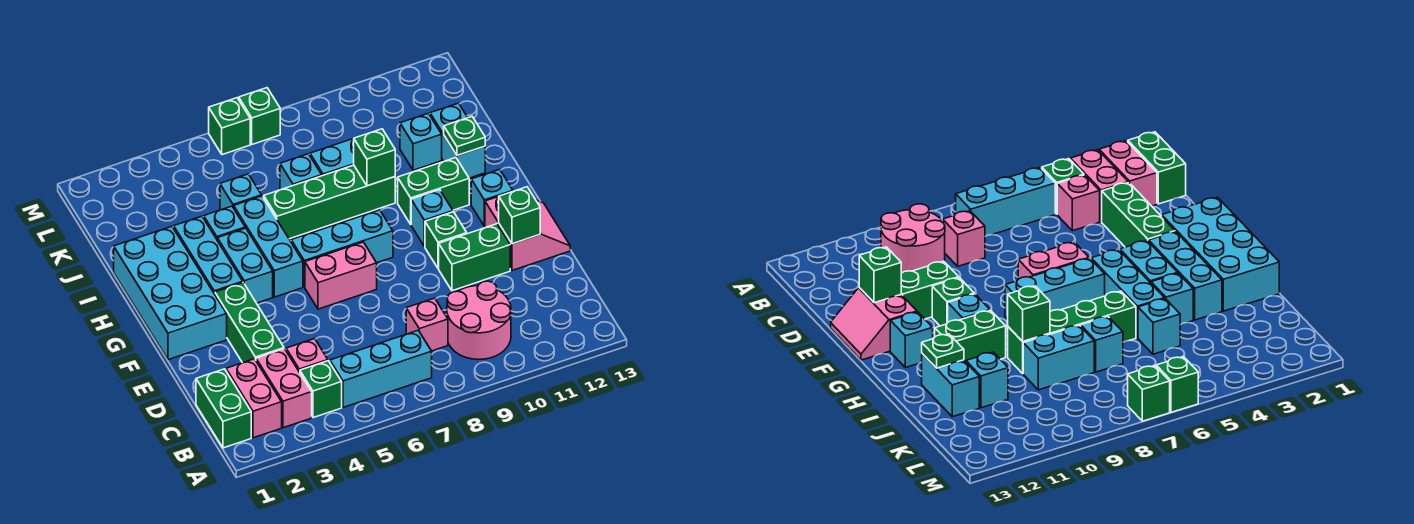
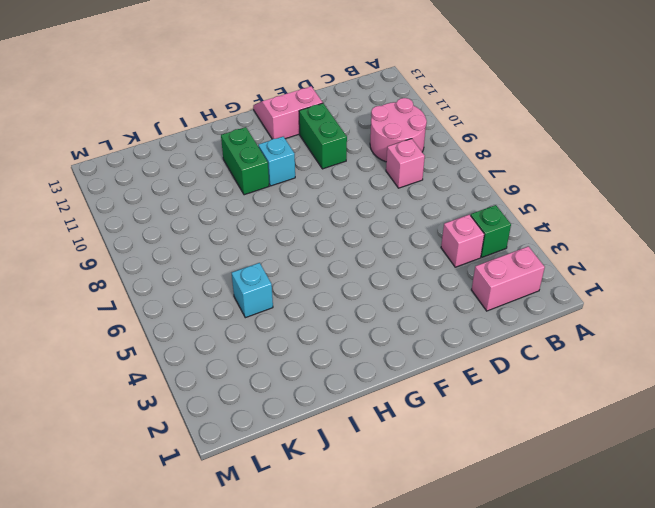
none -> green 1x2 brick [196,369,251,448]
none -> pink 1x2 brick [256,349,312,428]
none -> cyan 1x3 brick [330,330,432,408]
none -> green 1x3 brick [215,283,284,363]

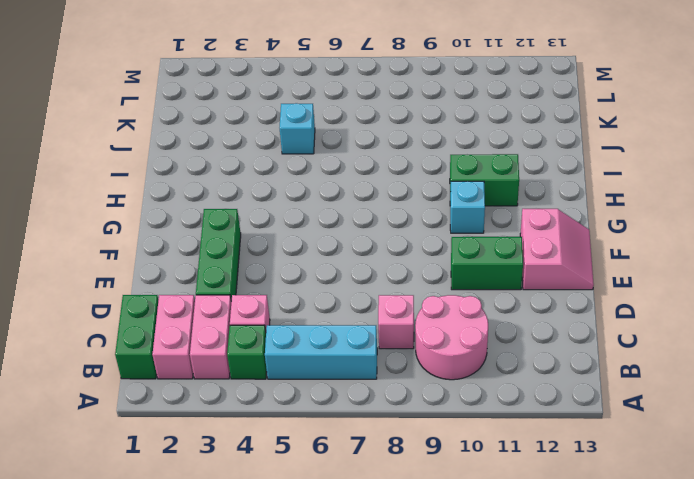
none -> cyan 2x4 brick [114,227,227,360]
none -> pink 1x2 brick [305,242,377,309]
none -> green 1x1 brick [425,212,467,269]
none -> cyan 1x3 brick [174,216,243,294]

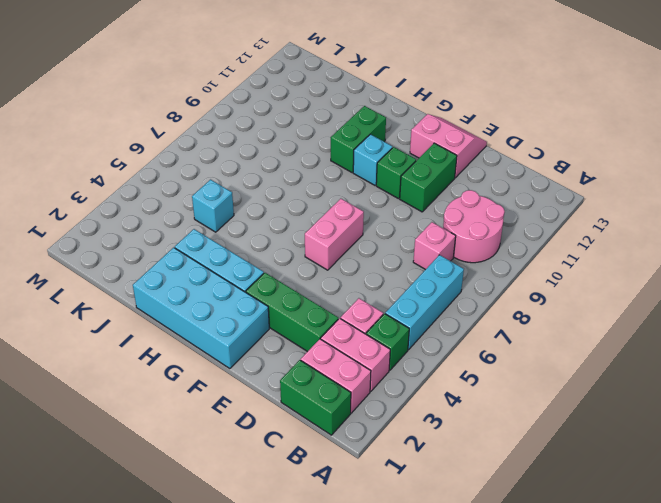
none -> cyan 1x2 brick [217,228,273,303]
none -> cyan 1x3 brick [234,196,303,297]
none -> cyan 1x3 brick [291,210,393,287]
none -> cyan 1x1 brick [471,169,513,226]

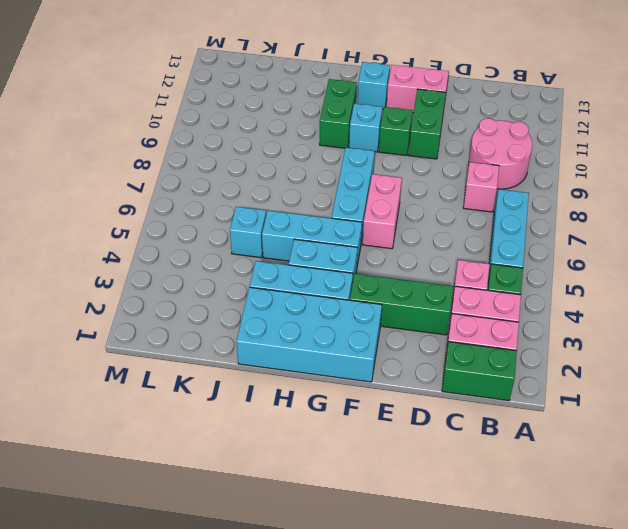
none -> cyan 1x1 brick [204,206,245,239]
none -> green 1x4 brick [264,165,395,239]
none -> cyan 1x2 brick [430,103,485,178]
none -> cyan 1x1 brick [280,154,322,190]

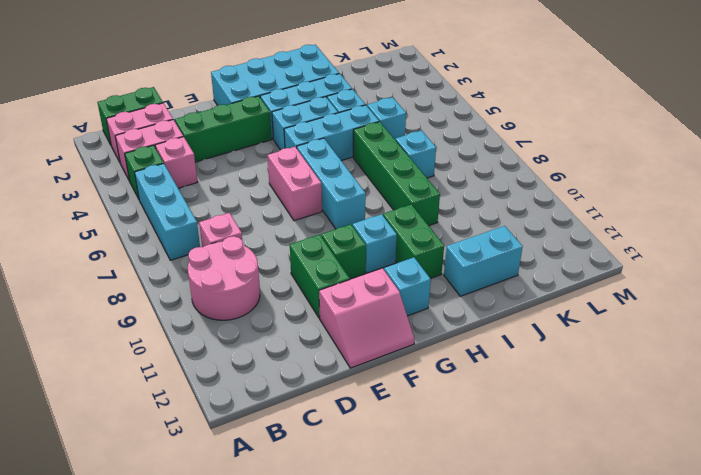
none -> cyan 1x2 brick [310,139,354,176]
none -> cyan 1x1 brick [400,113,442,170]
none -> green 1x1 brick [209,98,250,155]
none -> green 1x1 brick [239,88,280,144]

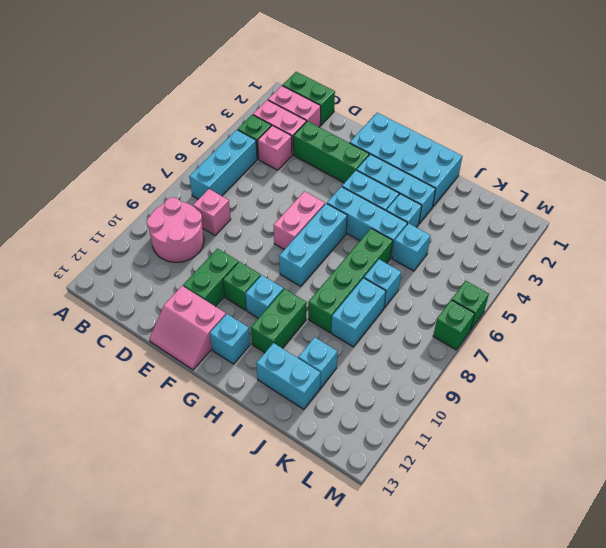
none -> green 1x1 brick [499,187,540,244]
none -> green 1x1 brick [354,129,395,186]
none -> green 1x1 plate [444,117,485,155]

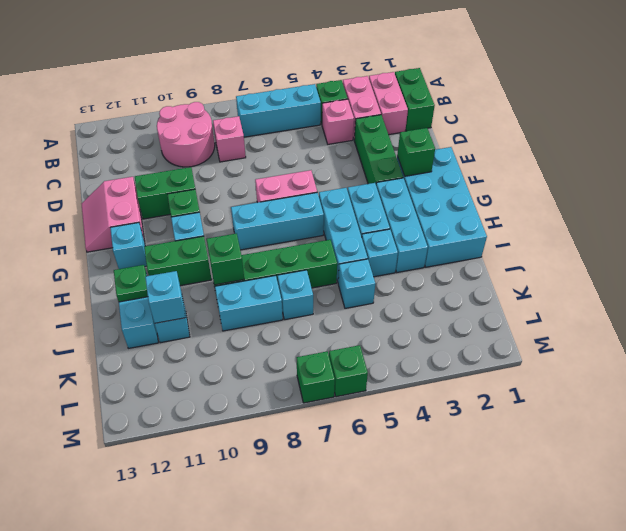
green 1x1 brick [397,128,435,176] -> green 1x1 brick moved to [499,187,540,244]
cyan 1x1 brick [145,271,185,323] -> none

